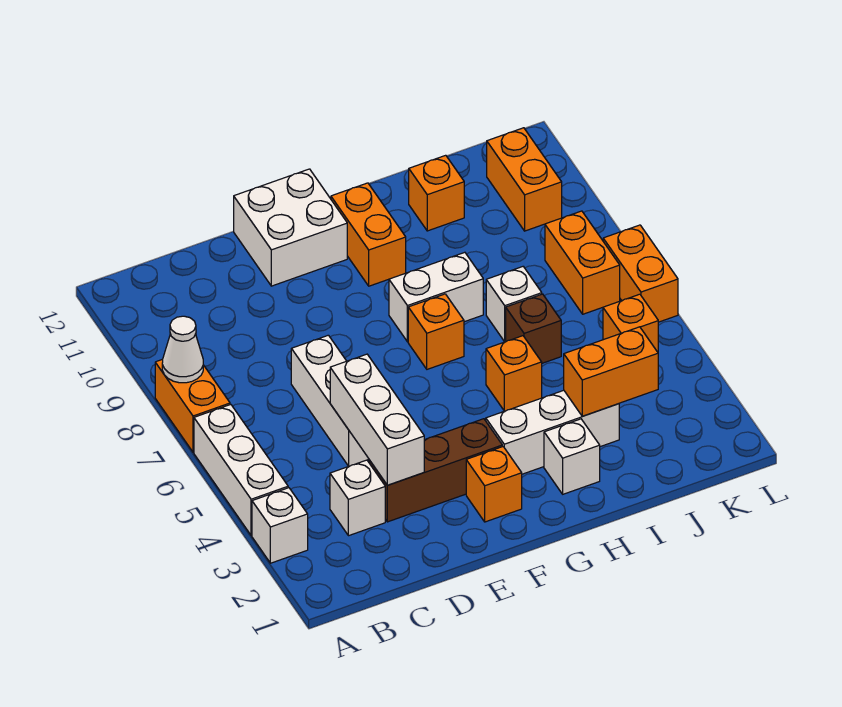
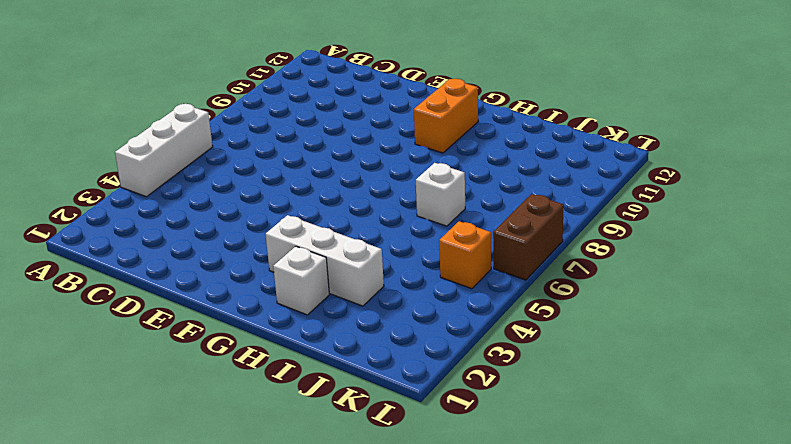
brown 1x2 brick [493,194,563,280] -> orange 1x2 brick [603,225,678,322]
none -> white 1x1 brick [252,488,308,563]
none -> orange 1x2 brick [155,359,230,452]
none -> white 1x1 brick [330,460,385,536]

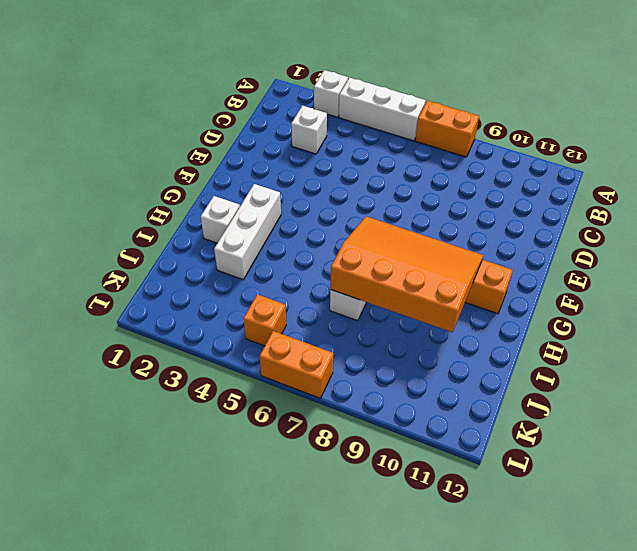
orange 3x4 slope [330,216,483,332] -> none
none -> brown 1x3 brick [369,419,502,522]
none -> white 1x3 brick [291,335,369,466]
none -> white 2x2 brick [234,169,347,286]

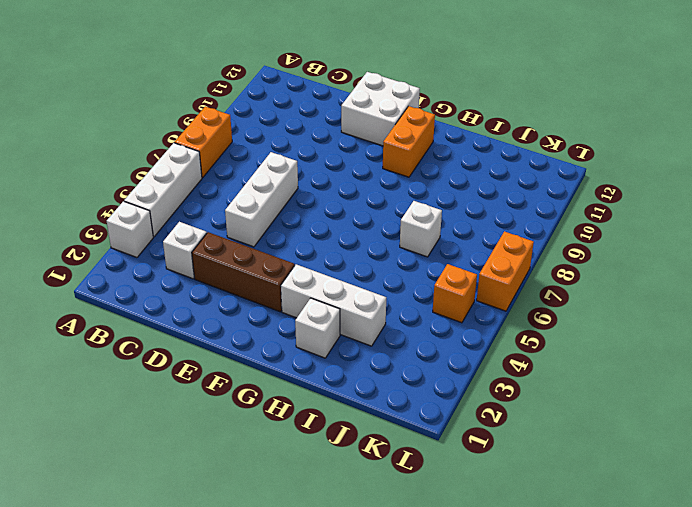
none -> orange 1x1 brick [466,447,522,522]
none -> orange 1x1 brick [408,294,464,369]
none -> white 1x2 brick [389,252,483,342]

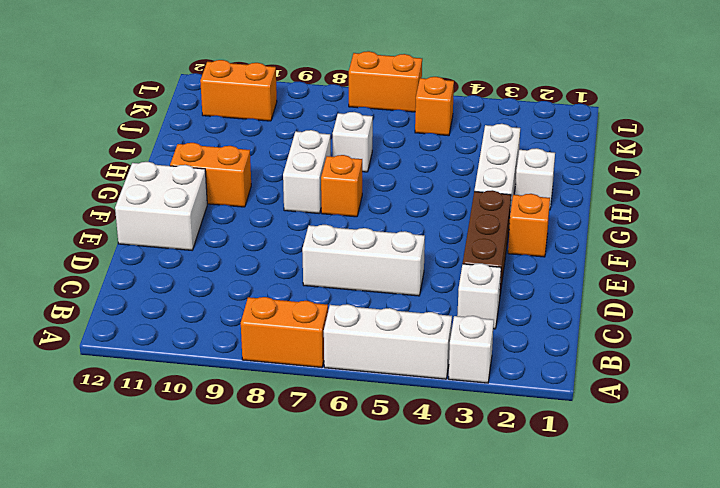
none -> orange 1x1 brick [486,336,542,411]
none -> brown 1x1 brick [506,294,561,363]
none -> orange 1x1 brick [409,155,464,231]

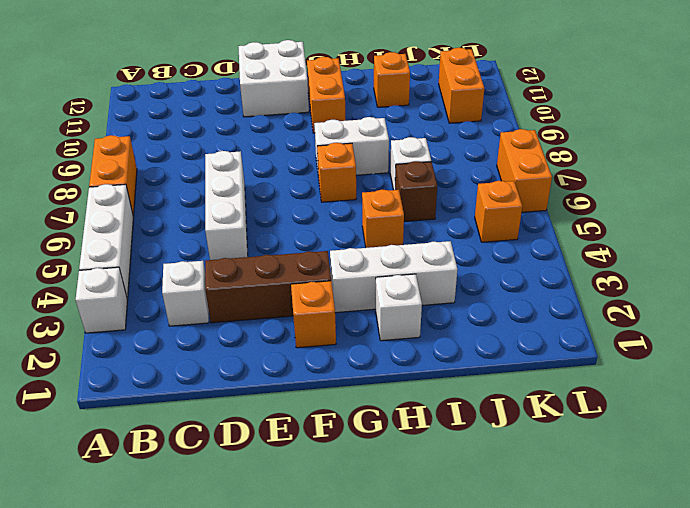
none -> orange 1x2 brick [545,211,620,314]
none -> white 1x1 cone [162,316,203,383]
none -> white 1x3 brick [330,354,424,485]

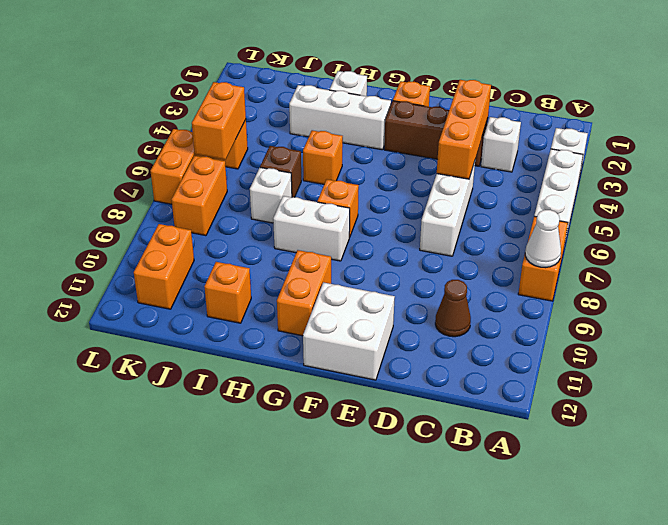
brown 1x1 cone [435,280,471,337] -> none
orange 1x3 brick [437,80,491,179] -> white 1x3 brick [330,354,424,485]
orange 1x2 brick [192,82,246,160] -> orange 1x2 brick turned to [564,327,658,416]

